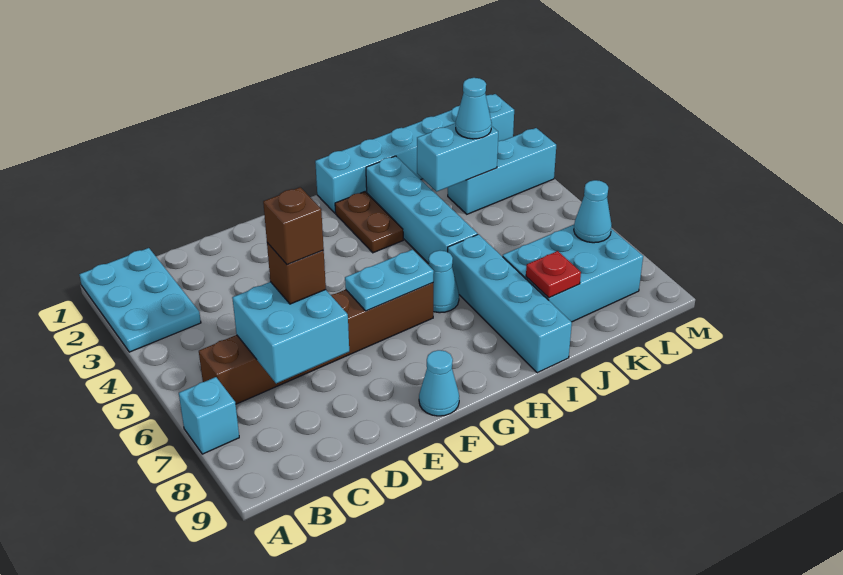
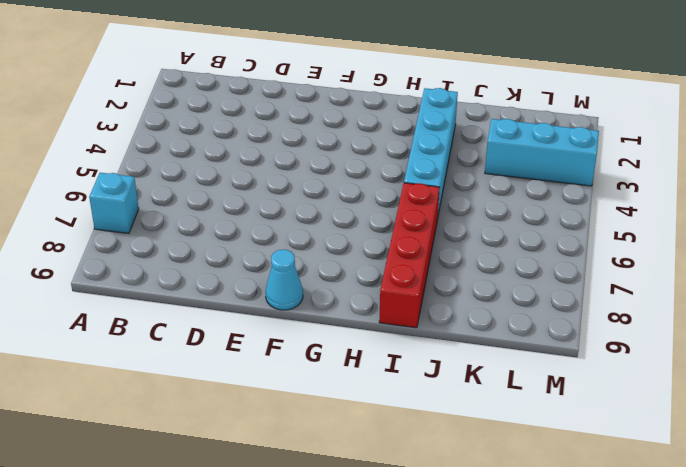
red 1x4 brick [379,183,440,328] -> cyan 1x4 brick [448,234,572,373]
none -> cyan 2x3 plate [79,248,201,352]
none -> brown 1x6 brick [199,283,433,404]
none -> cyan 1x6 brick [315,94,514,213]

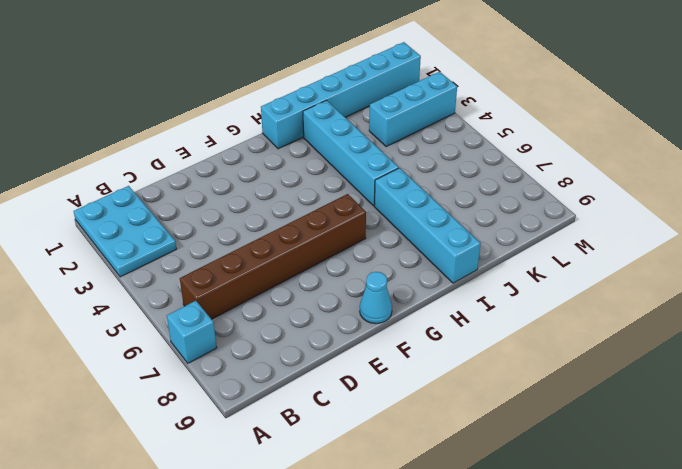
none -> brown 1x2 plate [335,192,403,253]
none -> cyan 1x1 cone [429,251,459,313]
none -> cyan 2x3 brick [503,225,643,322]

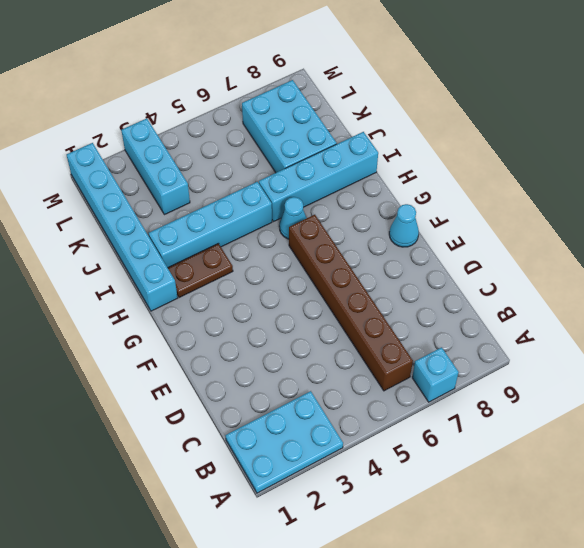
none -> cyan 2x2 brick [232,282,349,383]
none -> cyan 1x2 plate [345,250,434,311]
none -> cyan 1x2 brick [417,123,498,192]

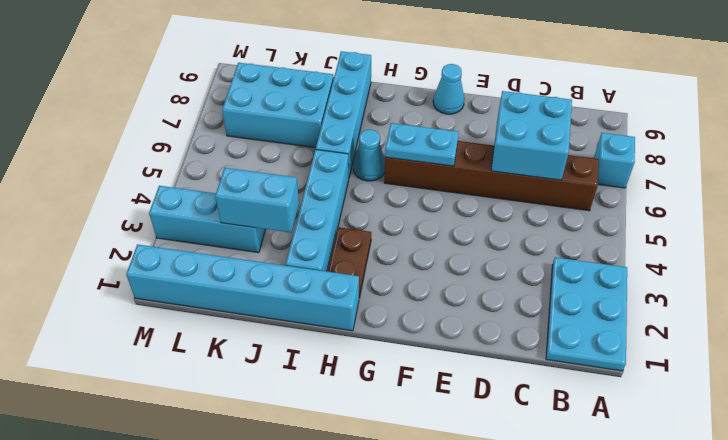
none -> red 1x1 plate [526,251,581,298]
none -> cyan 1x1 cone [574,180,612,243]
none -> brown 1x1 brick [267,243,326,304]

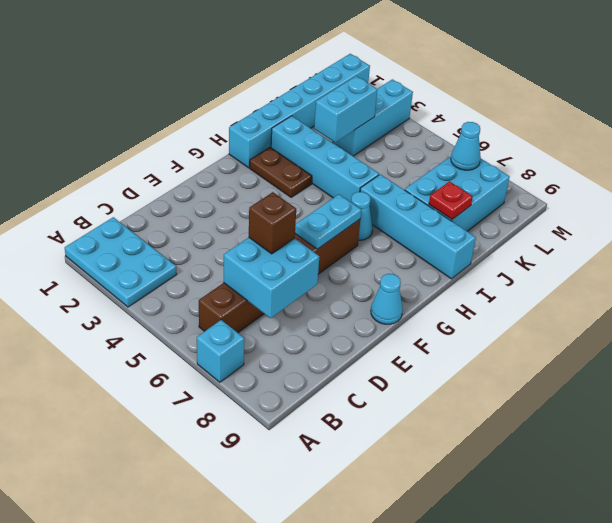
none -> cyan 1x1 cone [456,78,492,139]
none -> brown 1x1 brick [263,187,324,264]

